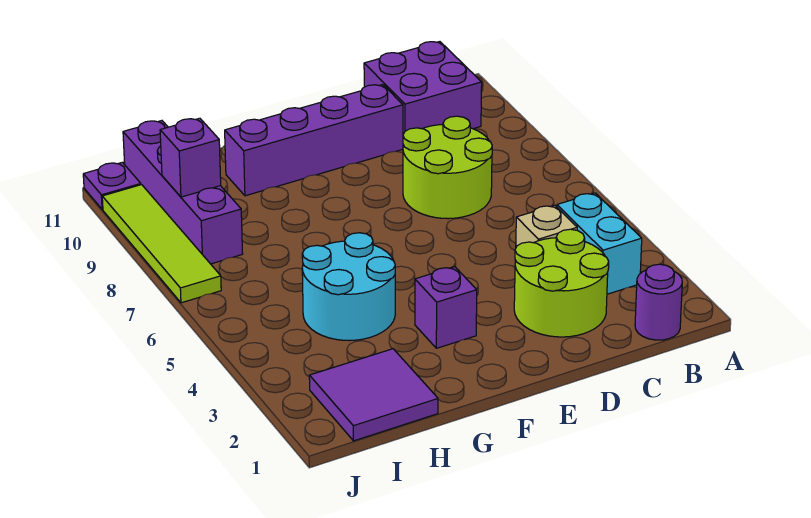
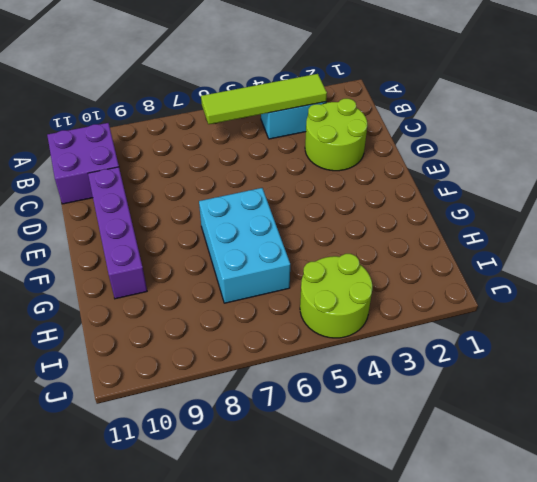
lime 1x4 tile [201,74,327,124] -> lime 1x4 tile moved to [102,185,221,303]
cyan 2x3 brick [199,188,290,303] -> none
lime 2x2 round brick [300,254,372,338] -> lime 2x2 round brick moved to [403,116,492,219]
none -> purple 1x1 round brick [635,264,682,340]
none -> tan 1x1 brick [516,205,577,247]
none -> purple 1x1 brick [415,267,477,348]

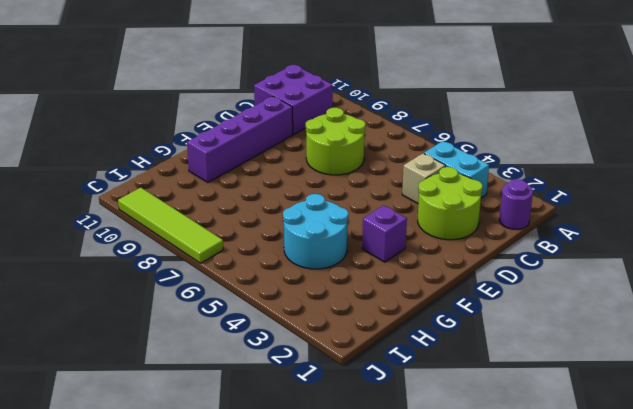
none -> purple 2x2 tile [309,349,438,441]
none -> purple 1x4 brick [123,121,243,264]
none -> purple 1x1 plate [83,162,141,209]

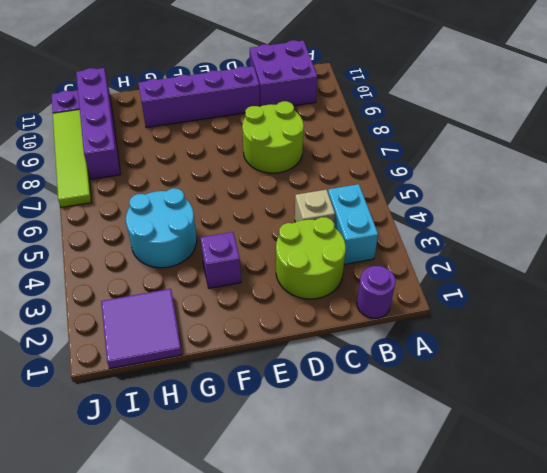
none -> purple 1x1 brick [160,118,221,197]

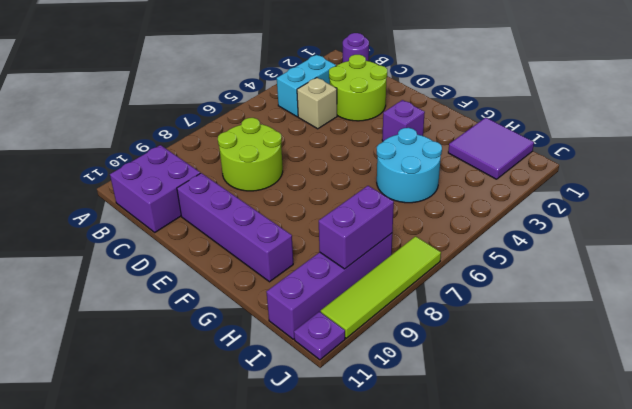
purple 1x2 brick [319,186,394,269] -> purple 1x1 brick [160,118,221,197]

